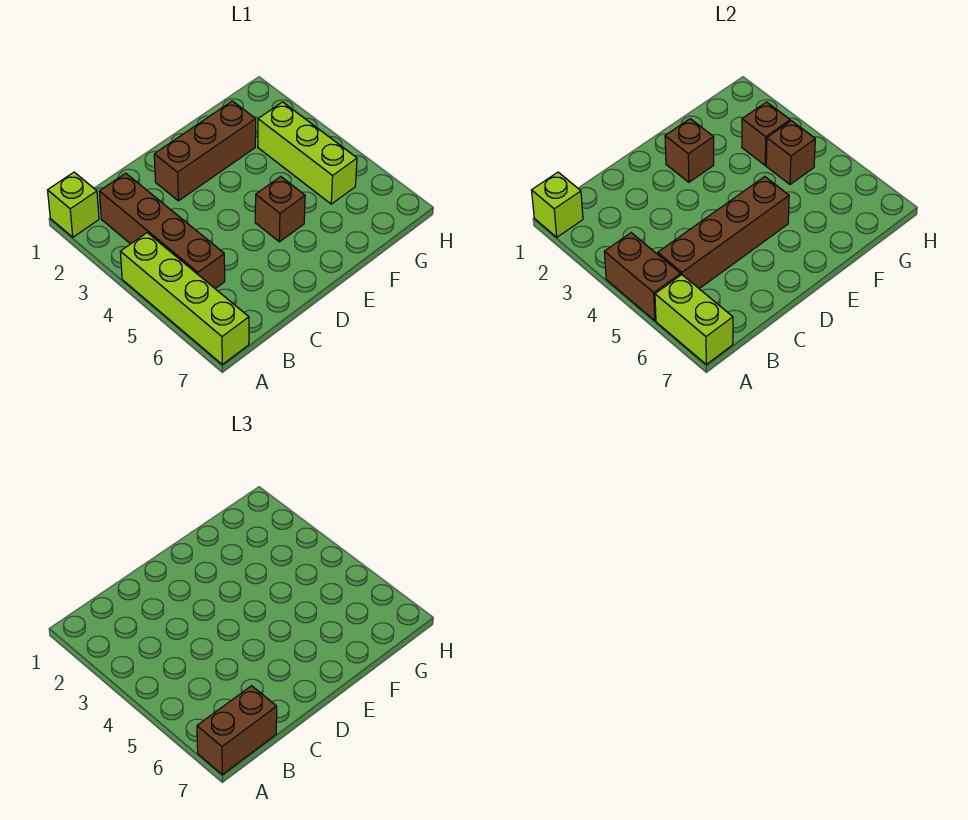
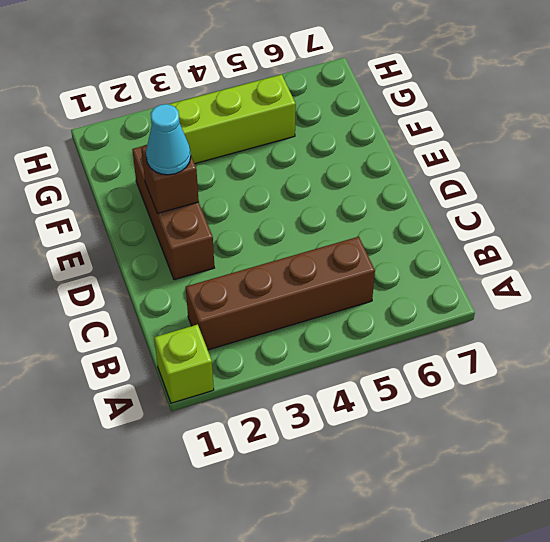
cyan 1x1 cone [146,104,191,175] -> none
none -> lime 1x4 brick [120,233,249,364]
none -> brown 1x1 brick [255,177,305,242]
none -> lime 1x1 brick [532,172,583,237]

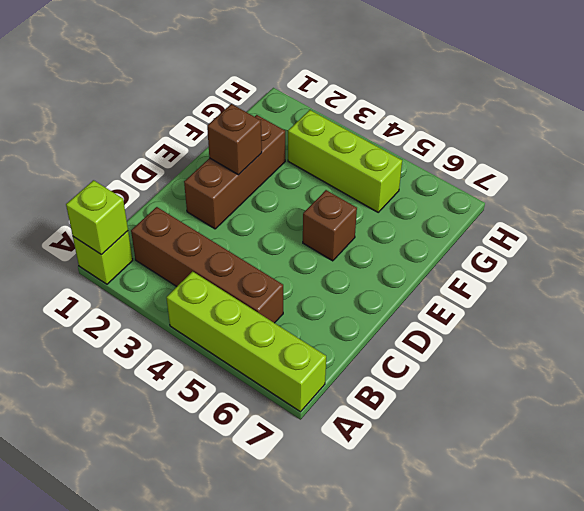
none -> brown 1x2 brick [604,233,681,321]
none -> lime 1x2 brick [655,275,733,364]
none -> brown 1x4 brick [658,177,789,289]

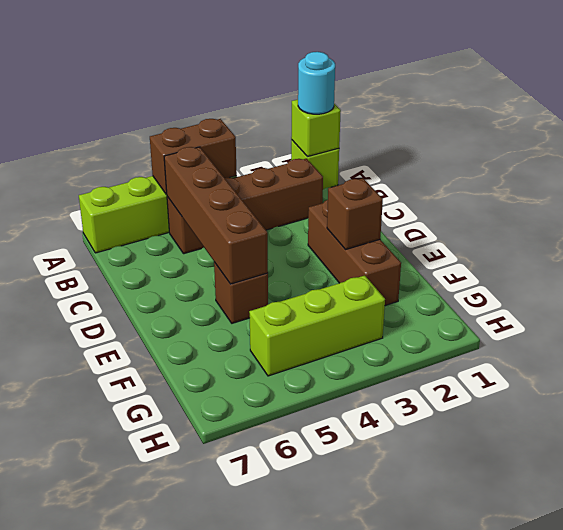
cyan 1x1 round brick [298,52,335,114] -> none
none -> lime 1x2 brick [655,275,733,364]
none -> brown 1x1 brick [742,102,790,165]
none -> brown 1x1 brick [766,121,815,184]

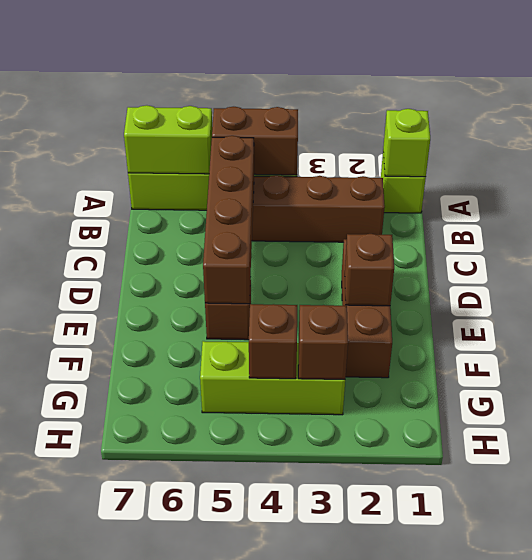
none -> brown 1x2 brick [197,686,277,774]

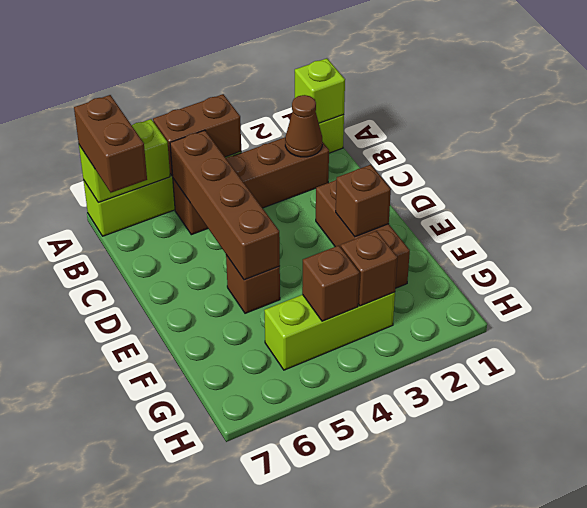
brown 1x1 cone [285,95,322,157] -> none

